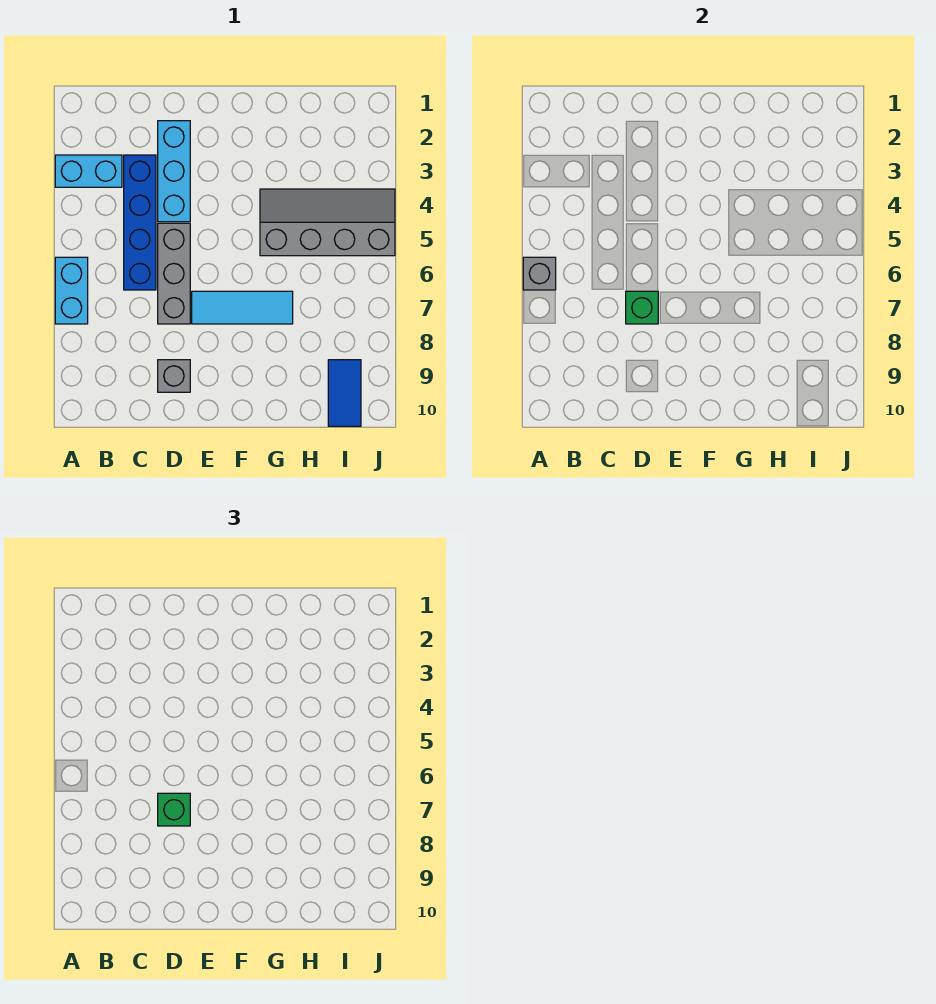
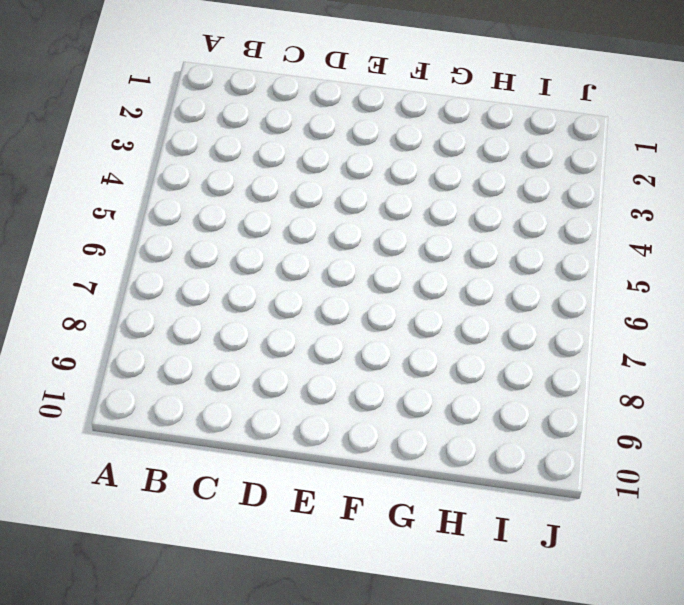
none -> cyan 1x2 brick [55,155,122,187]
none -> cyan 1x2 brick [55,257,88,324]
none -> blue 1x4 brick [124,155,156,290]

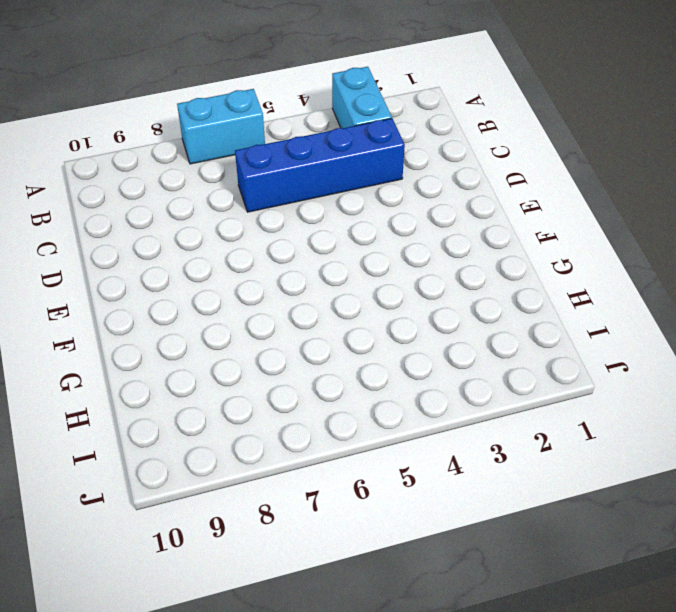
none -> cyan 1x3 brick [158,121,190,222]
none -> grey 1x3 brick [158,223,190,324]
none -> grey 1x1 brick [158,360,190,392]

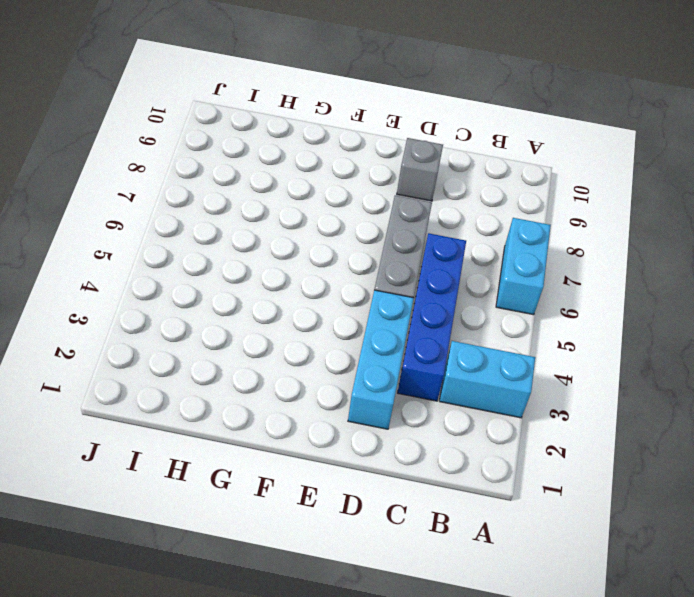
none -> cyan 1x3 tile [192,291,293,324]
none -> grey 2x4 slope [260,189,395,256]
none -> blue 1x2 tile [328,360,361,426]

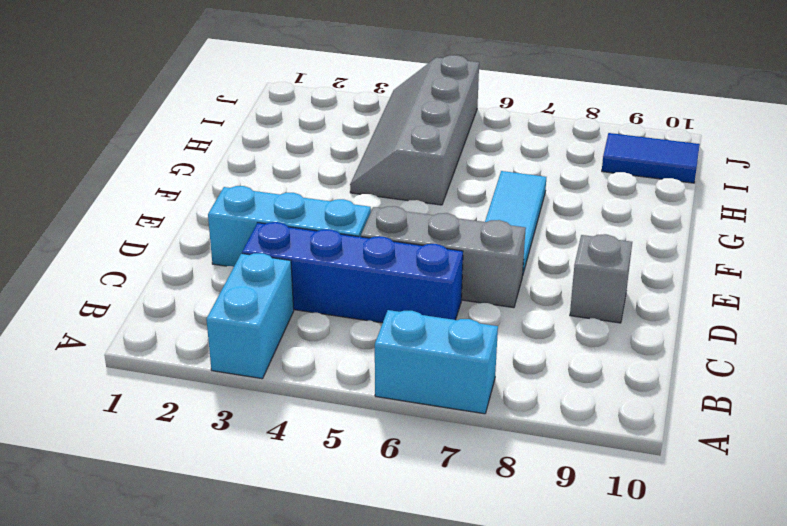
none -> grey 1x1 brick [523,257,556,290]
none -> green 1x1 brick [626,291,658,324]
none -> green 1x1 brick [158,793,190,826]

